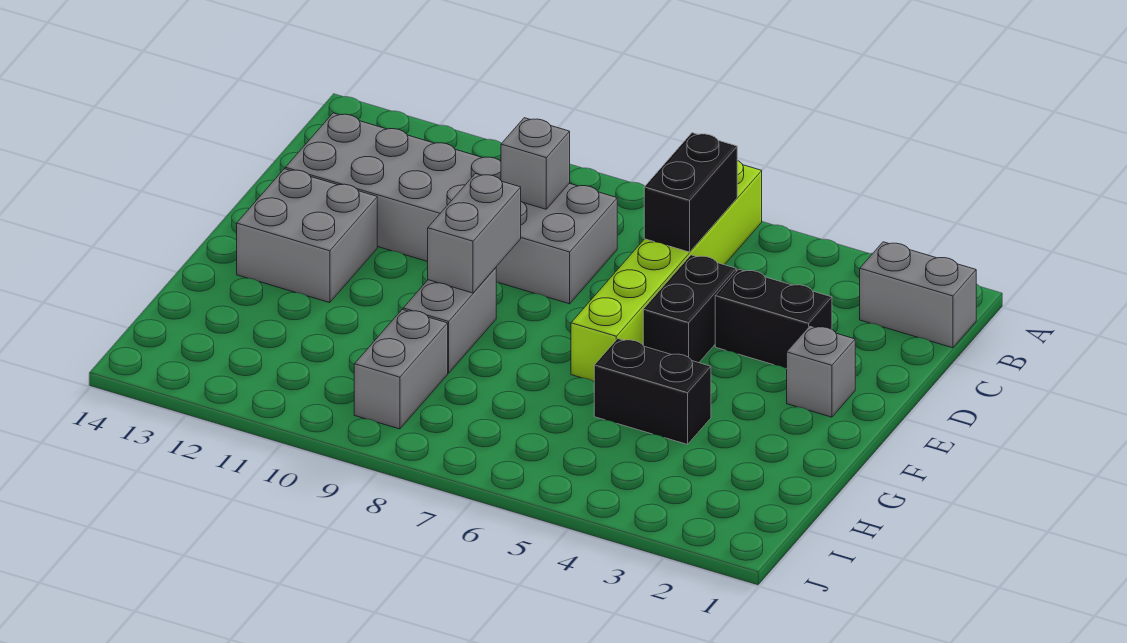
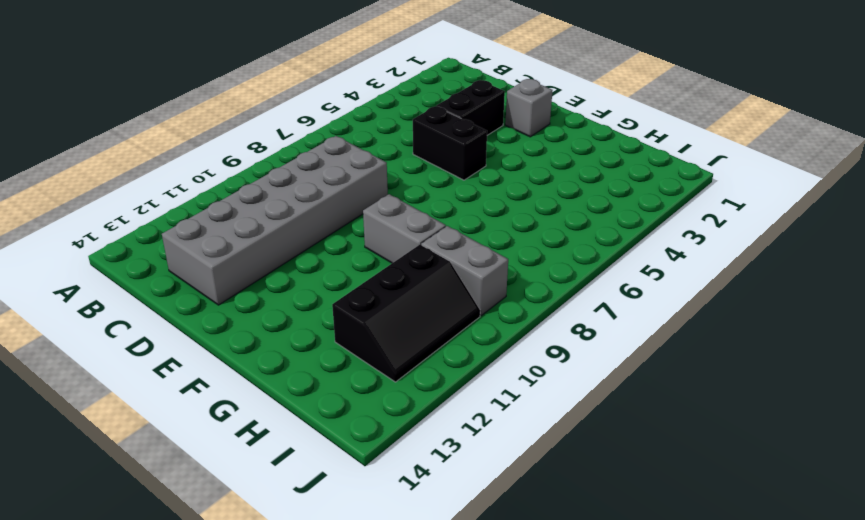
black 2x3 slope [332,245,480,382] -> none
none -> lime 1x6 brick [571,161,762,381]
none -> grey 1x2 brick [860,242,976,348]
none -> grey 2x2 brick [237,169,377,303]

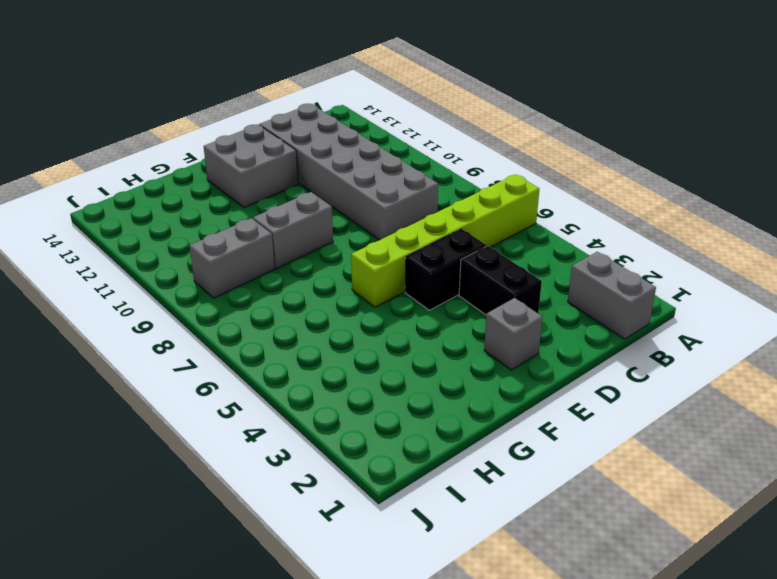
none -> black 1x2 brick [594,339,711,444]
none -> black 1x2 brick [644,133,737,252]
none -> grey 1x1 brick [501,118,570,209]

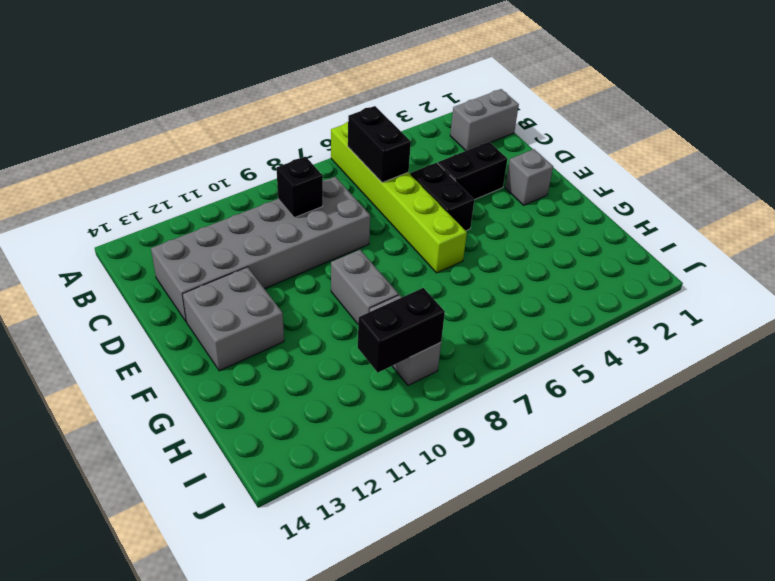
black 1x1 brick [277,157,323,218] -> grey 1x1 brick [501,118,570,209]
black 1x2 brick [358,288,445,372] -> black 1x2 brick moved to [594,339,711,444]
none -> grey 1x2 brick [428,174,521,293]

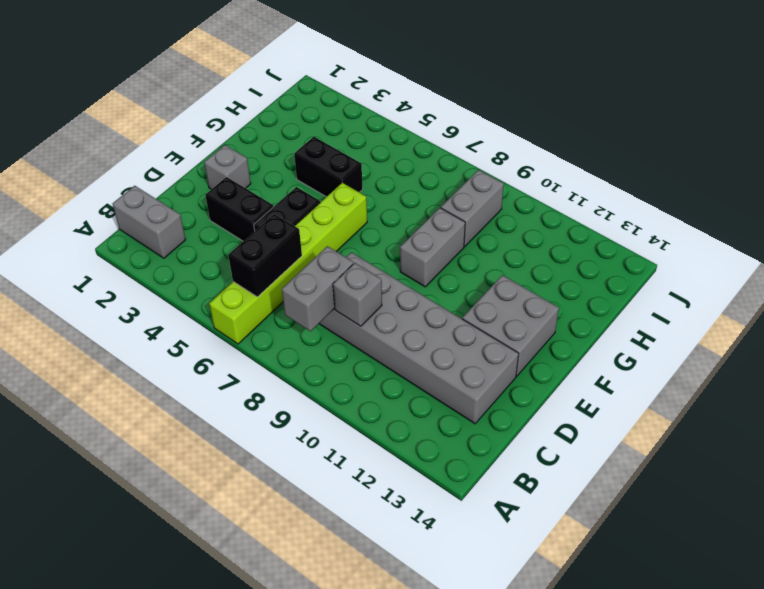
grey 1x2 brick [282,246,354,331] -> grey 1x2 brick moved to [428,174,521,293]

